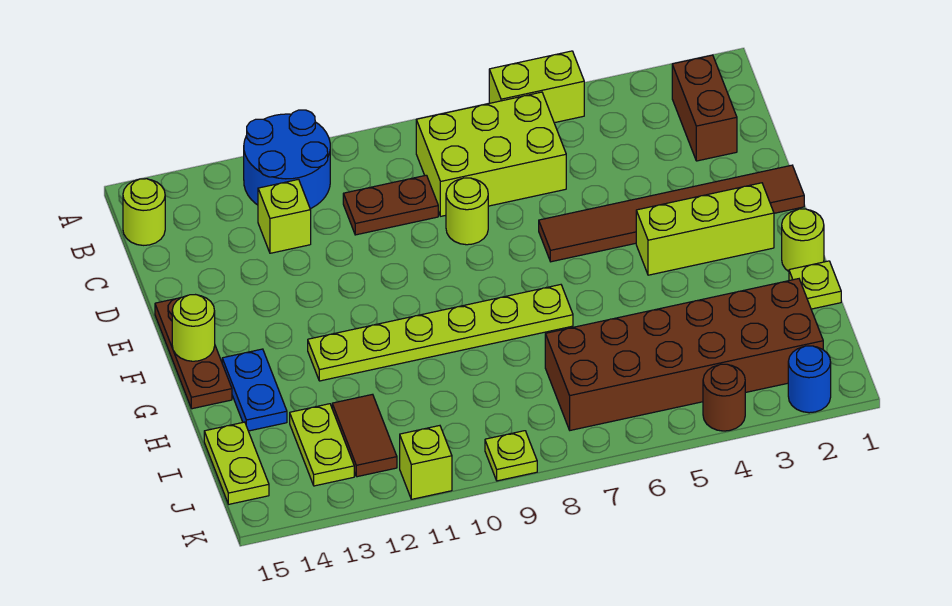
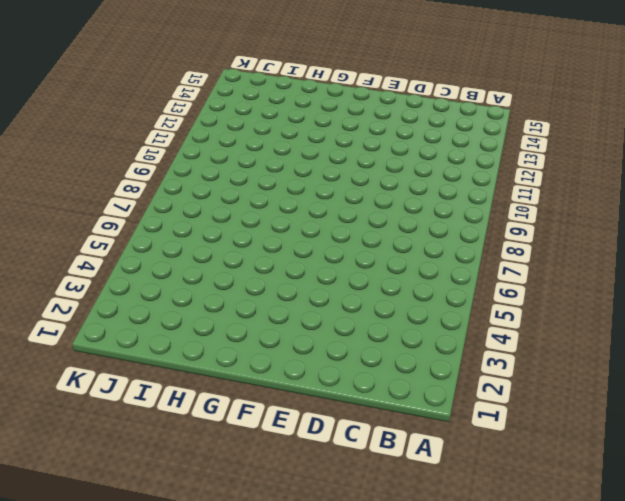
none -> lime 1x2 brick [489,51,584,123]
none -> blue 2x2 round brick [244,110,330,209]
none -> brown 1x2 brick [672,55,737,161]

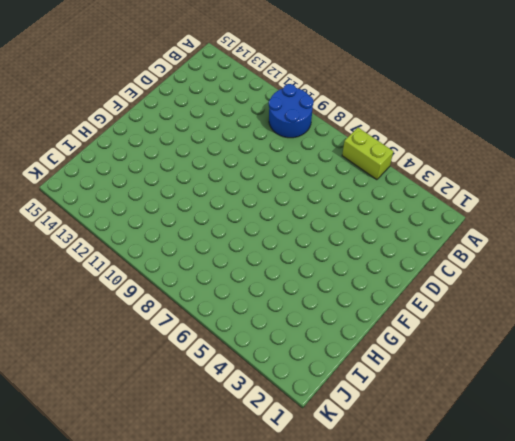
blue 2x2 round brick [269,84,314,138] -> blue 2x2 round brick moved to [244,110,330,209]
none -> brown 1x2 brick [672,55,737,161]
none -> lime 2x3 brick [416,92,566,216]
none -> lime 1x1 round brick [123,179,165,245]

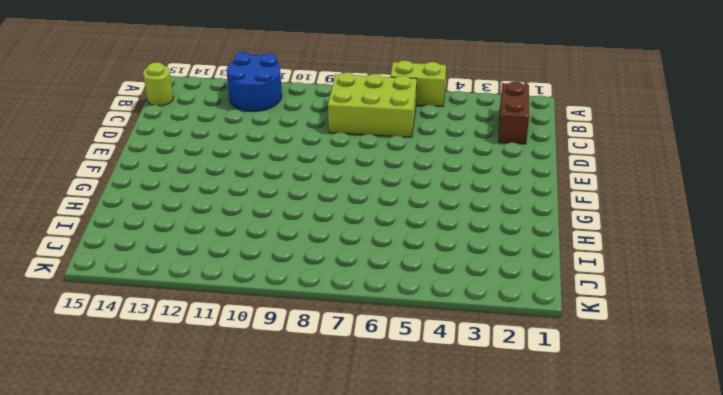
none -> brown 1x2 plate [343,175,438,235]
none -> lime 1x1 brick [258,179,311,253]
none -> lime 1x1 round brick [446,178,488,245]

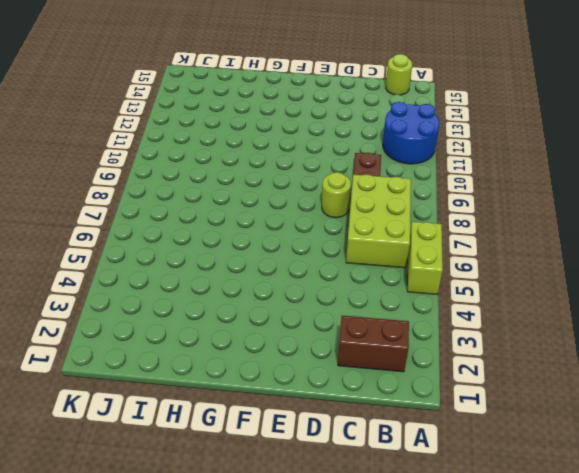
none -> lime 1x1 brick [258,179,311,253]
none -> brown 1x6 tile [539,165,804,262]
none -> brown 1x3 plate [155,298,232,409]

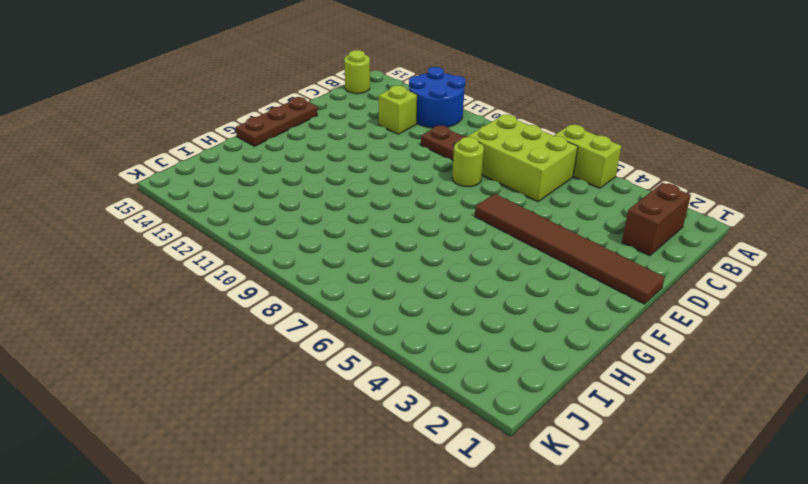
none -> lime 1x3 brick [636,183,774,275]
none -> lime 1x1 round brick [782,209,824,271]
none -> lime 1x6 plate [308,285,573,381]

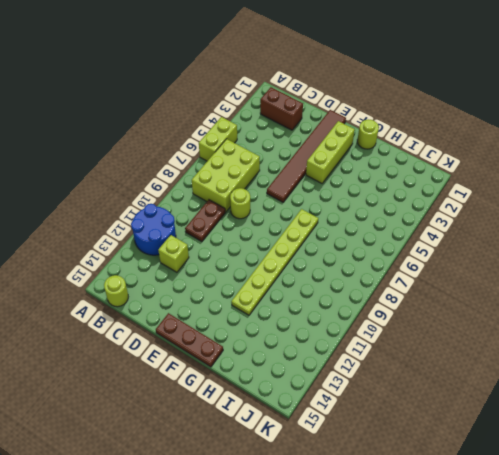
none -> blue 1x2 plate [222,349,287,431]
none -> lime 1x1 plate [789,261,841,309]
none -> brown 2x6 brick [545,279,823,430]

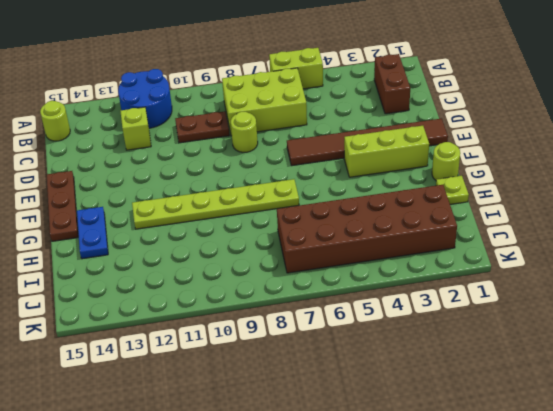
none -> brown 1x2 tile [332,394,397,477]
none -> lime 1x2 plate [290,404,354,486]
none -> lime 1x2 plate [204,422,269,504]

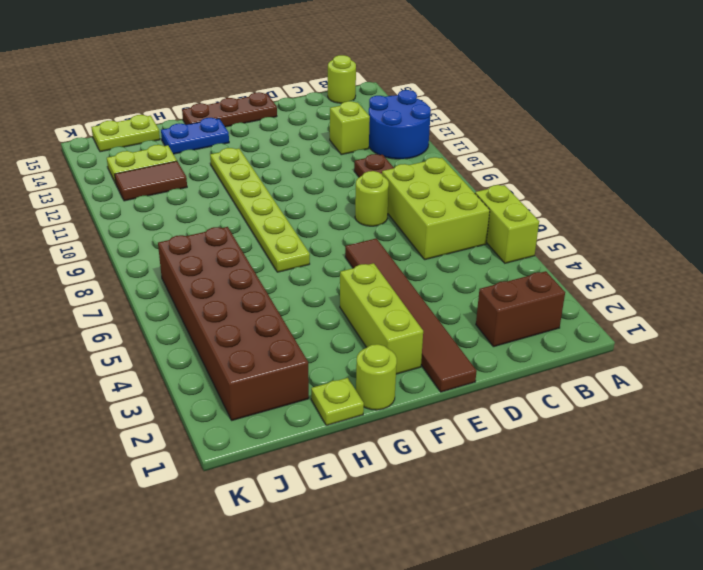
none -> blue 1x1 round brick [788,346,831,413]
none -> brown 1x1 round brick [703,364,745,431]
none -> lime 1x1 plate [485,431,537,481]

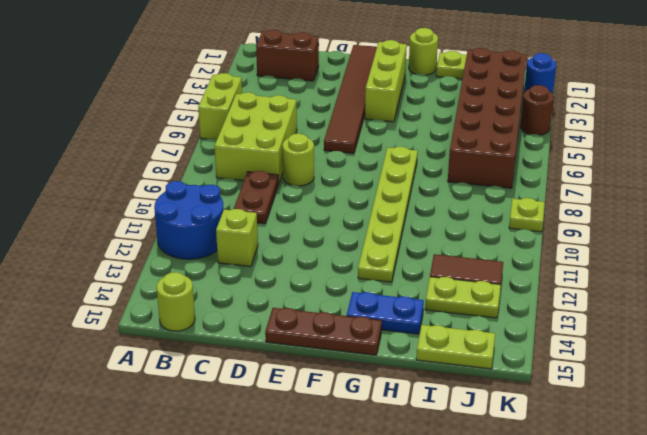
none -> lime 1x1 brick [400,426,452,499]
none -> lime 1x1 round brick [172,295,215,361]

